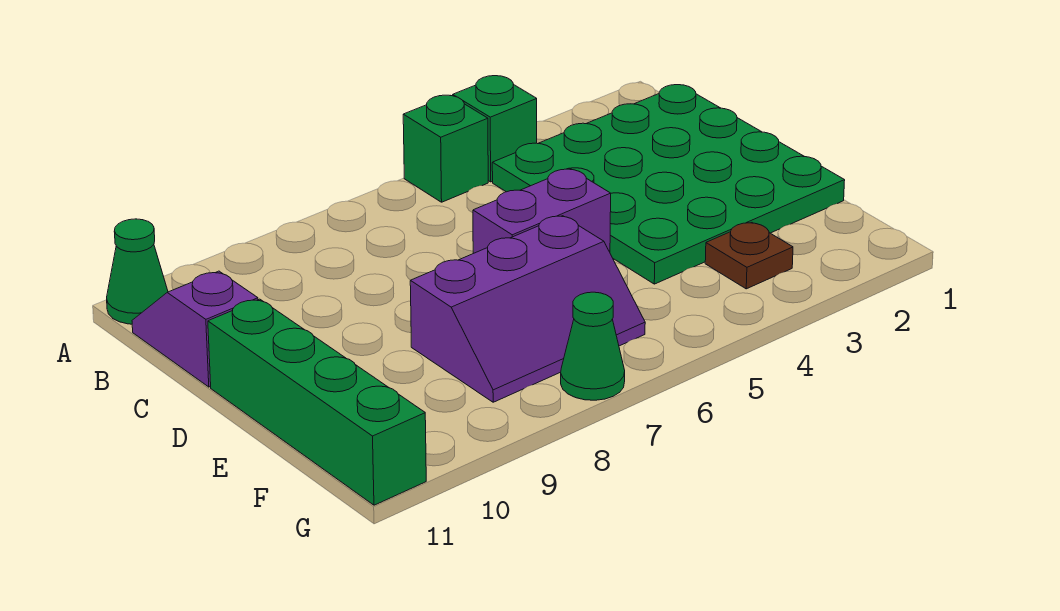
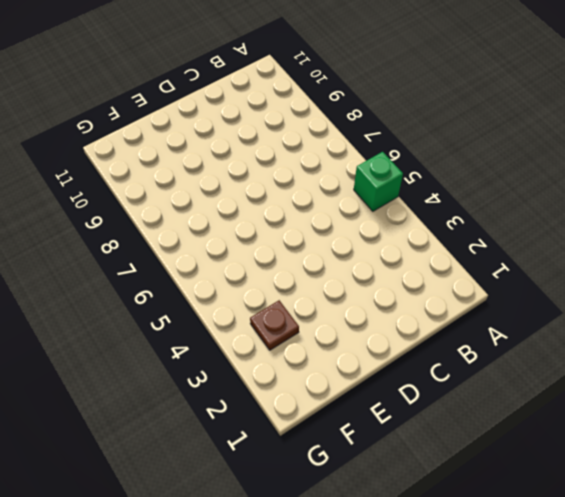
none -> green 1x1 brick [453,76,537,182]
none -> green 1x1 cone [107,219,168,324]

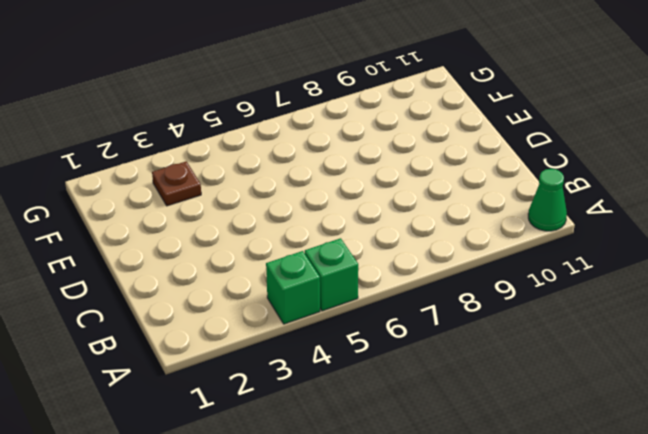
none -> green 4x4 plate [492,85,845,284]
none -> purple 1x2 slope [132,271,258,387]

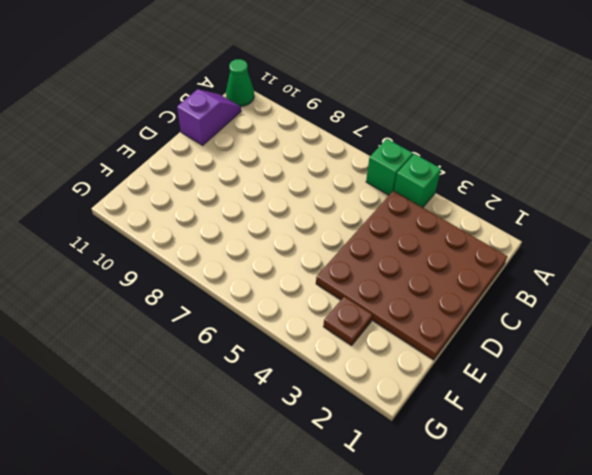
brown 4x4 plate [316,191,508,360] -> green 4x4 plate [492,85,845,284]
none -> purple 1x2 brick [473,169,611,253]
none -> green 1x4 brick [208,299,426,505]

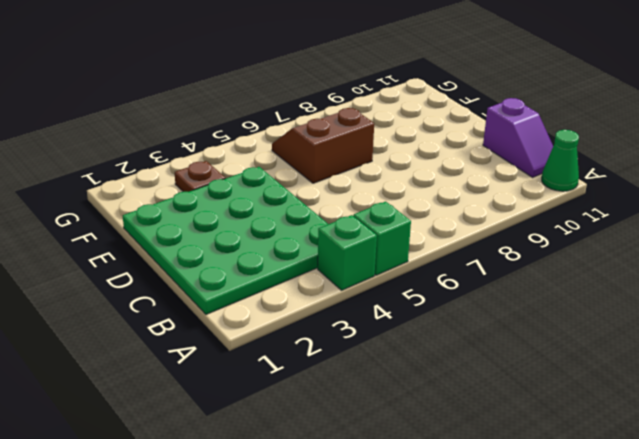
brown 2x2 slope [272,108,374,183] -> purple 2x3 slope [410,216,645,402]
none -> purple 1x2 brick [473,169,611,253]
none -> green 1x4 brick [208,299,426,505]

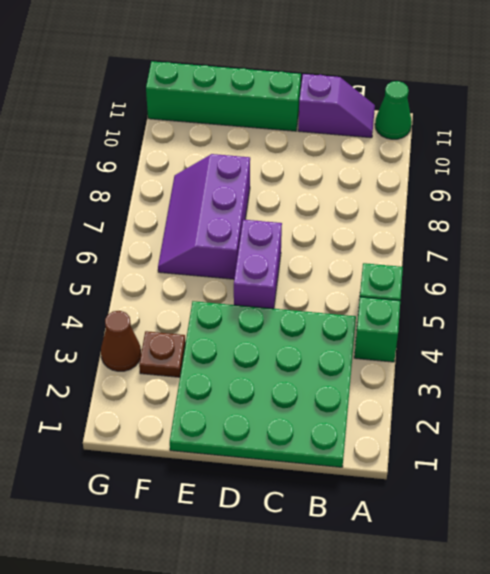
brown 1x1 cone [101,311,141,371] -> none
none -> green 1x1 cone [561,292,625,400]

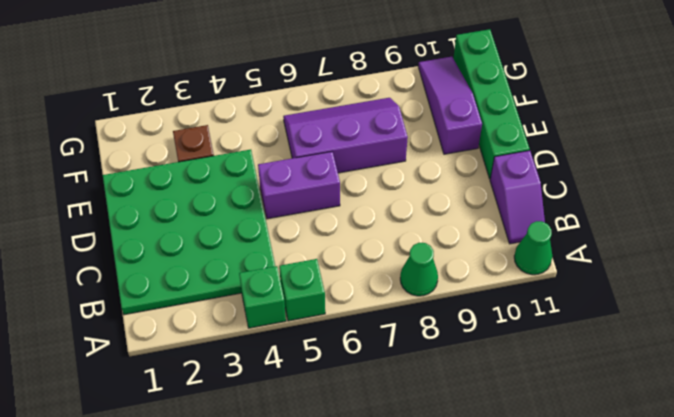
green 1x1 cone [400,243,438,296] -> green 1x1 cone moved to [561,292,625,400]
purple 1x3 slope [418,57,482,154] -> none

